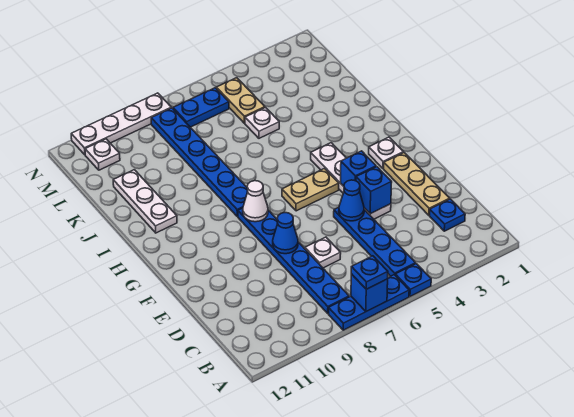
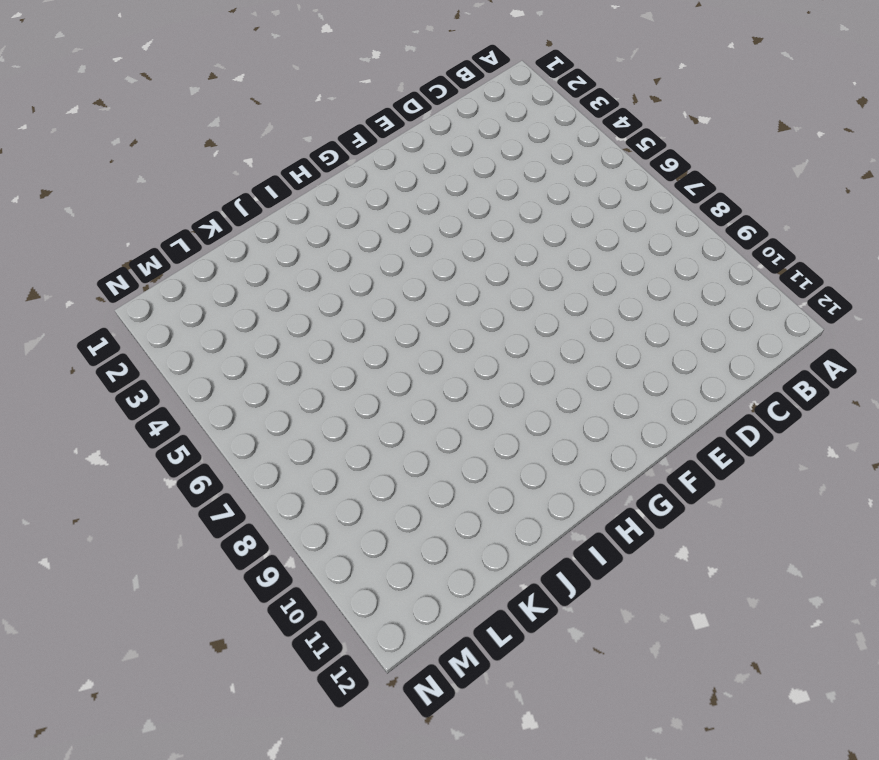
none -> blue 1x1 plate [395,264,431,296]
none -> blue 1x3 plate [329,275,409,330]
none -> blue 1x4 plate [334,207,416,276]

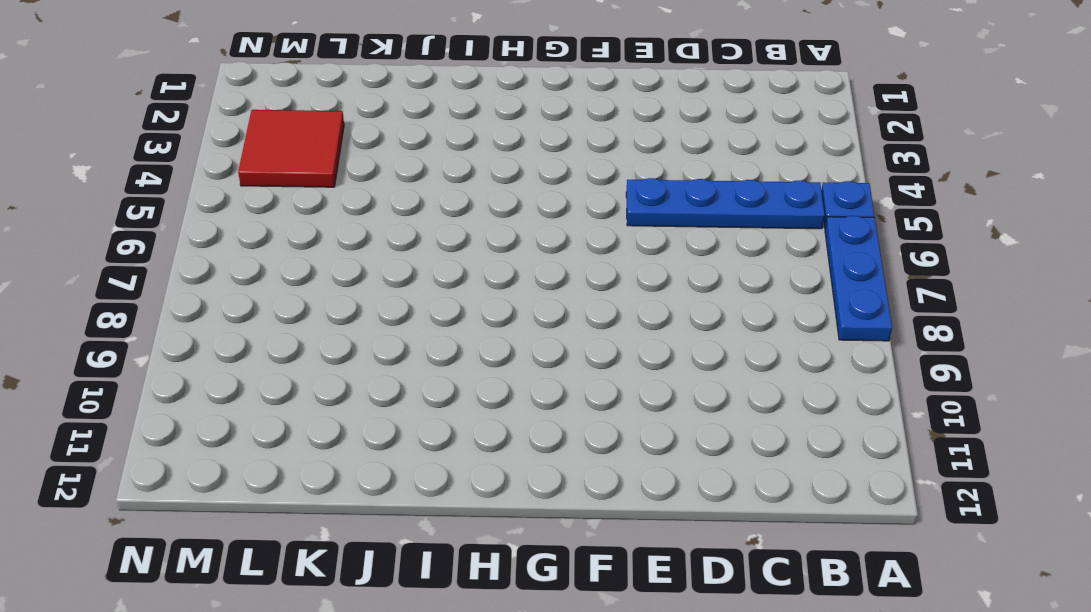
red 2x2 tile [238,110,344,187] -> none
none -> blue 1x6 plate [238,208,349,313]
none -> blue 1x1 plate [430,199,465,231]
none -> tan 1x3 plate [384,153,450,215]

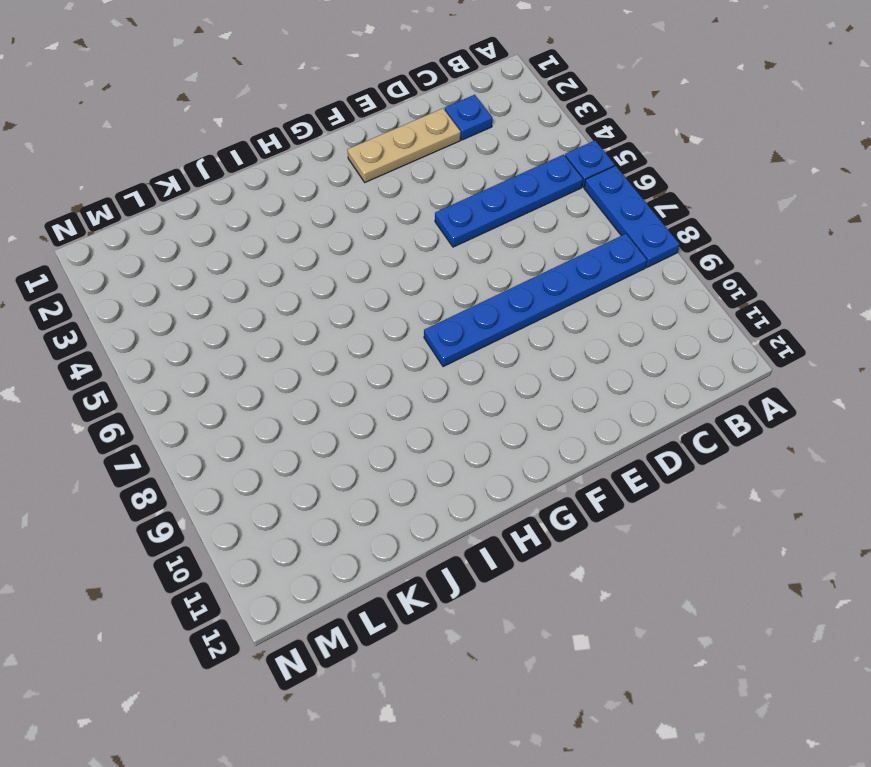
none -> white 1x1 plate [305,237,341,268]
none -> white 1x4 plate [311,143,391,219]
none -> white 1x1 plate [369,137,404,168]

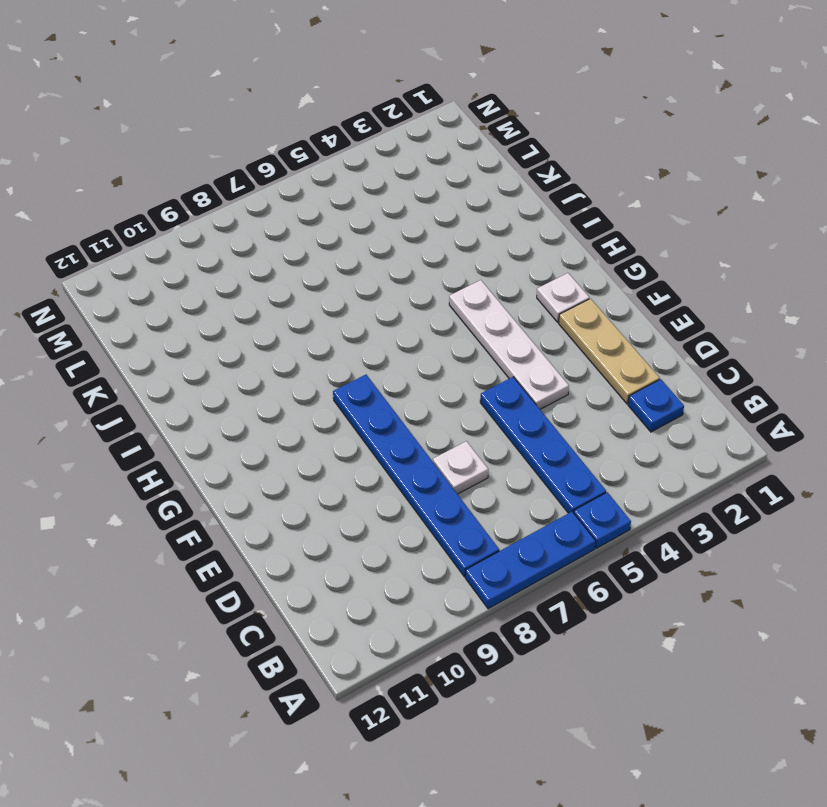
none -> tan 1x2 plate [282,169,339,211]
none -> blue 1x6 plate [151,108,248,216]
none -> white 1x3 plate [113,170,177,233]

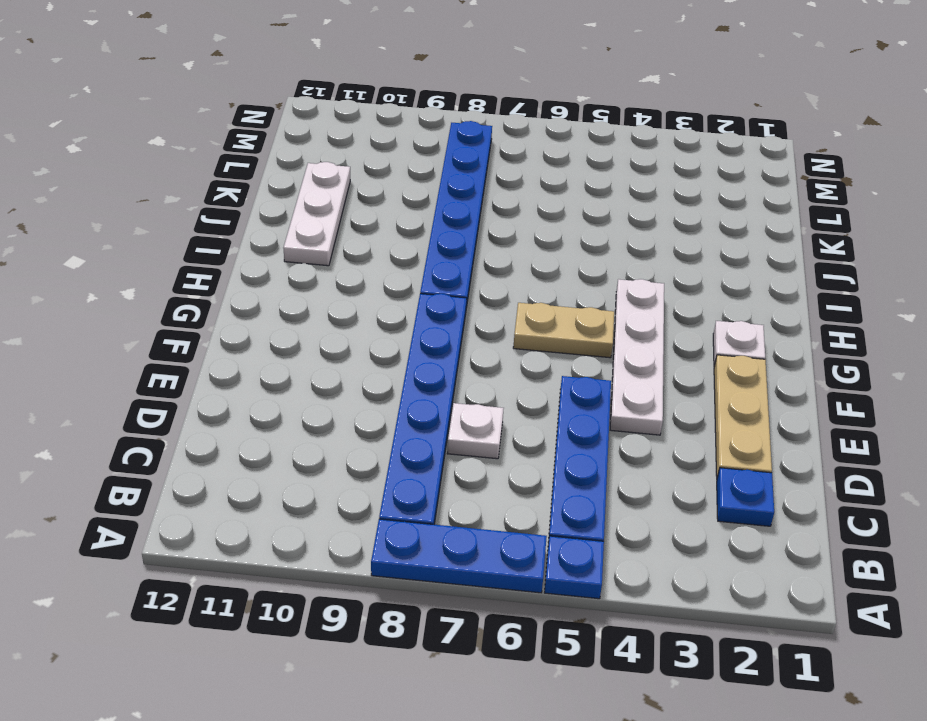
none -> white 1x1 plate [245,108,279,138]
none -> tan 1x2 plate [216,78,265,123]
none -> blue 1x2 plate [173,88,229,127]

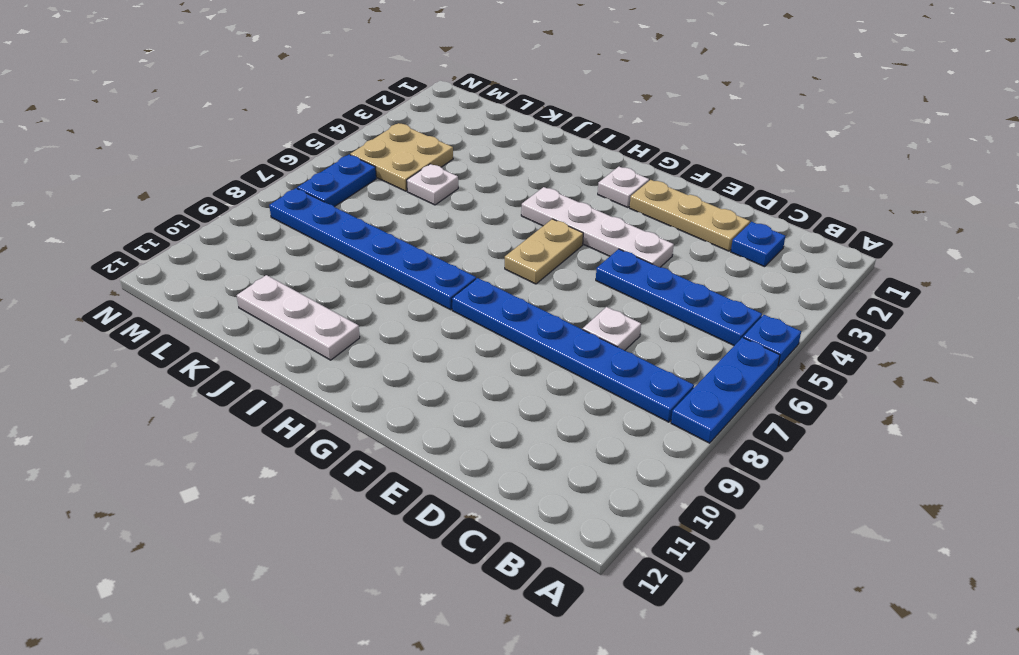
tan 2x2 plate [350,123,453,191] -> tan 1x2 plate [216,78,265,123]
none -> white 1x1 plate [85,139,120,170]
none -> white 1x4 plate [71,93,171,155]
none -> blue 1x1 brick [351,274,388,311]

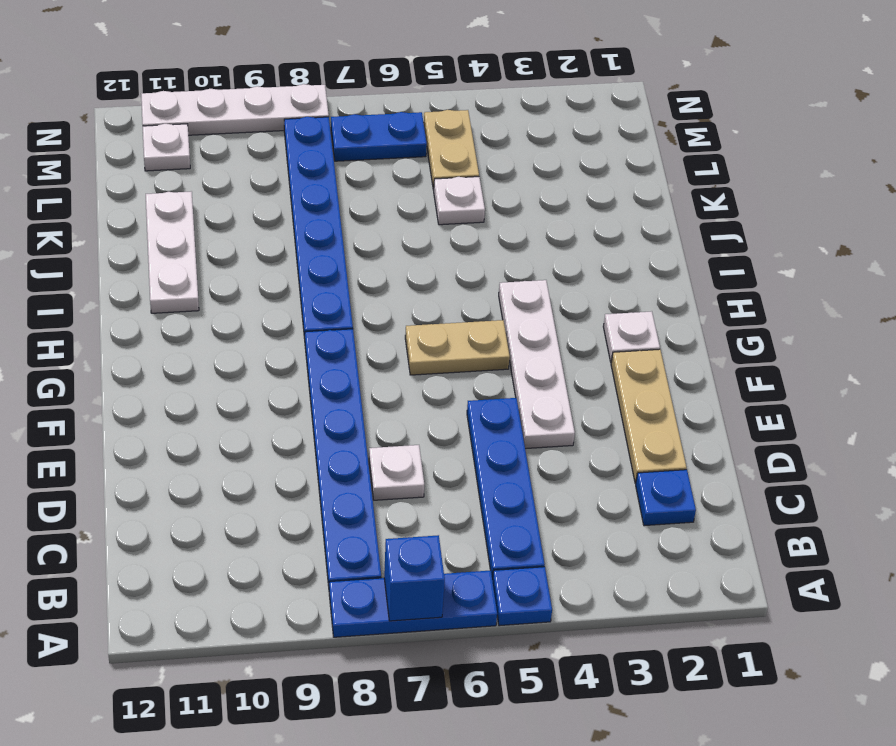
none -> blue 1x1 brick [356,167,392,214]
none -> blue 1x1 cone [339,180,364,221]
none -> blue 1x1 cone [273,213,298,254]

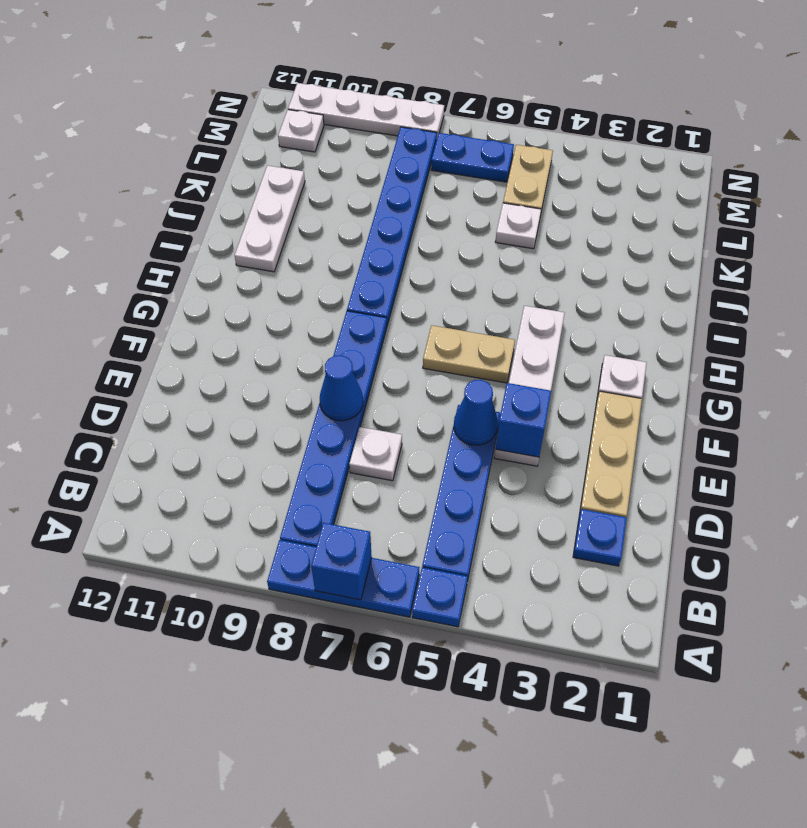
none -> blue 1x1 brick [341,151,376,186]
none -> white 1x1 cone [243,181,268,222]
none -> blue 1x1 plate [351,256,388,289]

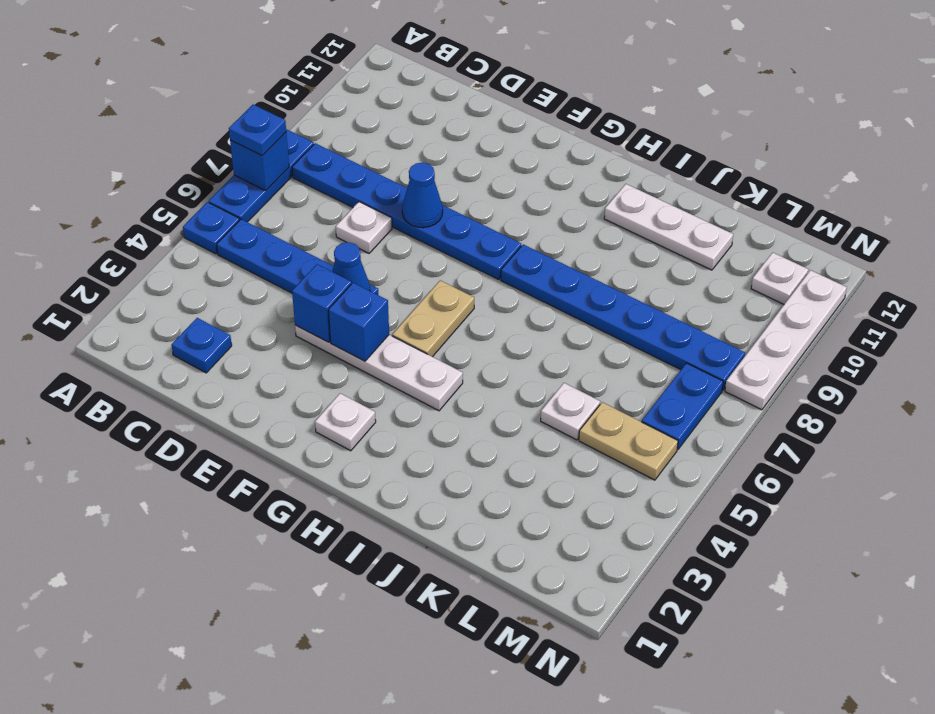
none -> tan 1x3 plate [384,153,450,215]
none -> white 1x1 cone [243,181,268,222]

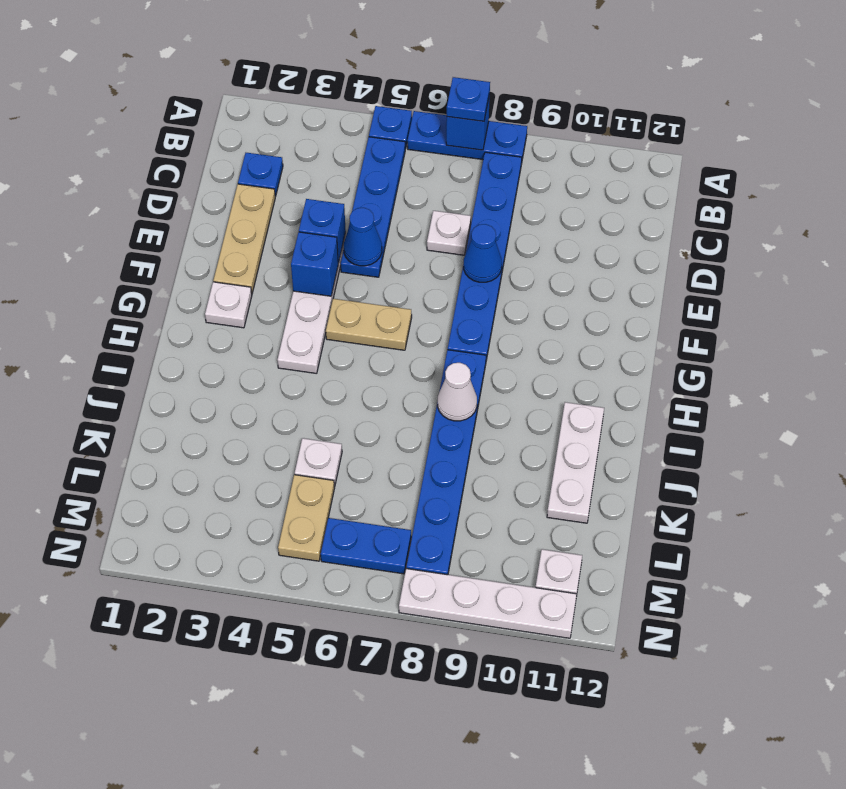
white 1x1 cone [438,363,477,421] -> white 1x1 cone moved to [243,181,268,222]

